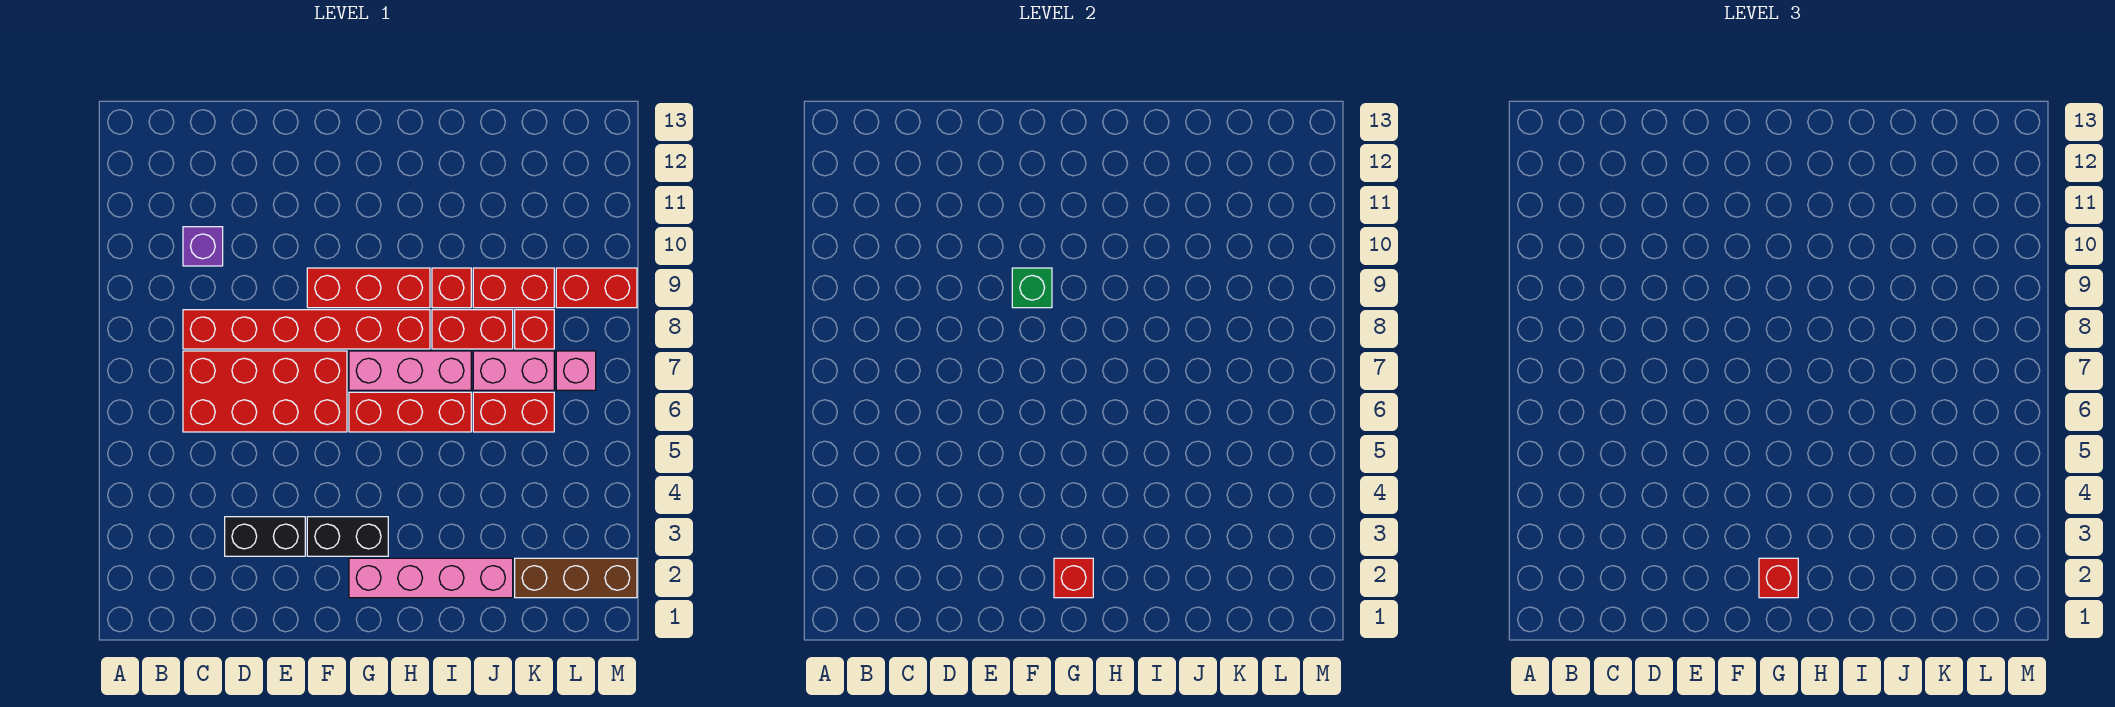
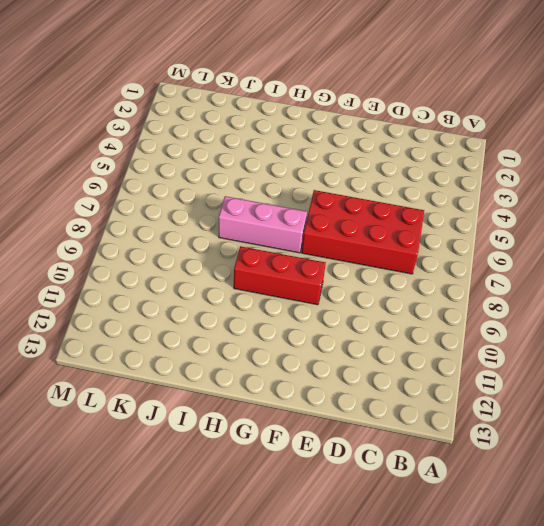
none -> red 1x6 brick [183,310,430,349]
none -> purple 1x1 brick [183,227,223,266]
none -> black 1x2 brick [225,517,305,556]

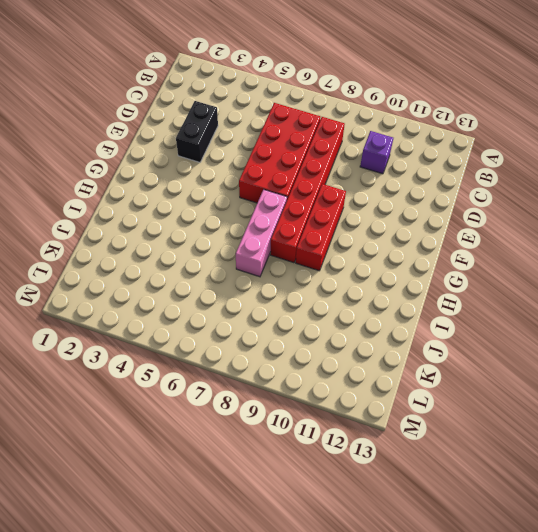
none -> black 1x2 brick [307,517,388,556]
none -> pink 1x4 brick [349,558,513,598]
none -> red 1x3 brick [349,392,471,432]

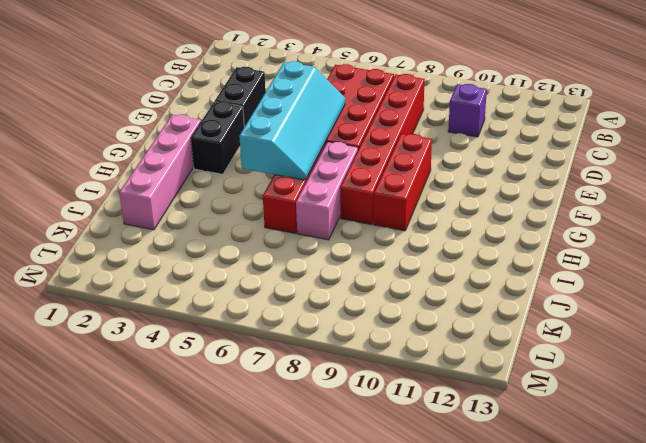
cyan 2x4 slope [239,61,345,180] -> none
none -> red 1x2 brick [432,310,513,349]
none -> red 1x1 brick [432,268,471,308]
none -> red 1x2 brick [473,392,554,432]

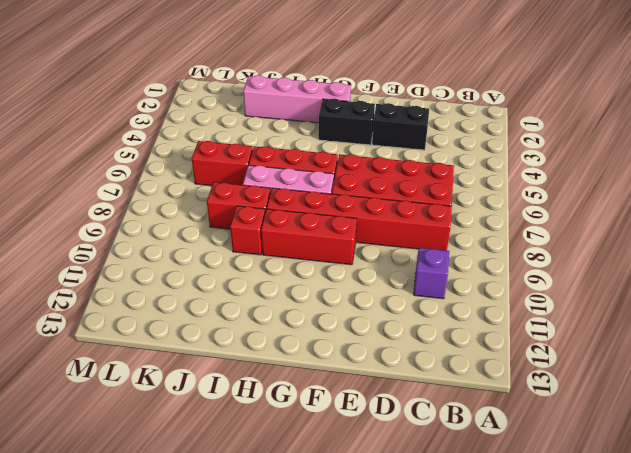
none -> pink 1x2 brick [473,351,554,390]
none -> red 1x2 brick [473,268,554,308]
none -> brown 1x3 brick [515,558,637,598]

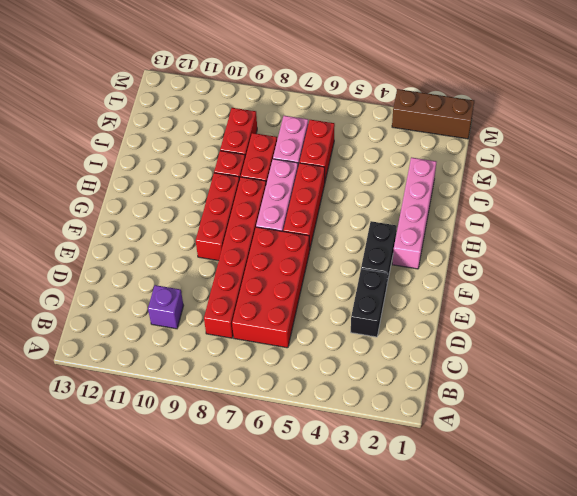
brown 1x3 brick [392,89,474,139] -> brown 1x3 brick turned to [515,558,637,598]
none -> red 1x1 brick [515,310,554,349]
none -> pink 1x1 brick [556,351,596,390]
none -> red 1x2 brick [556,268,637,308]

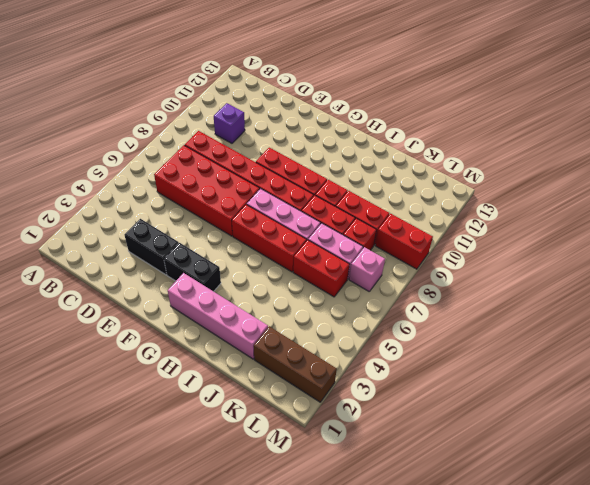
none -> green 1x1 brick [1012,268,1052,308]
none -> red 1x1 brick [1054,558,1093,598]
none -> red 1x1 brick [1759,558,1798,598]

